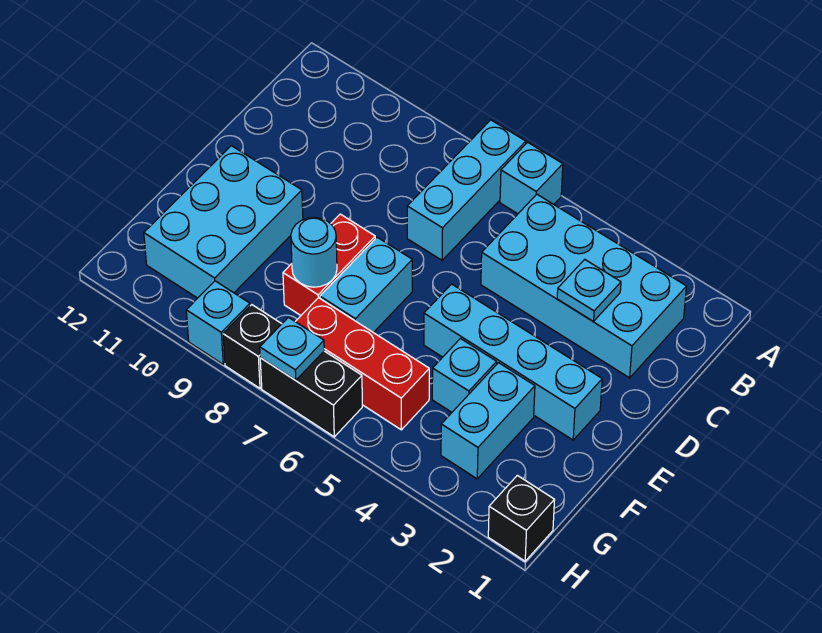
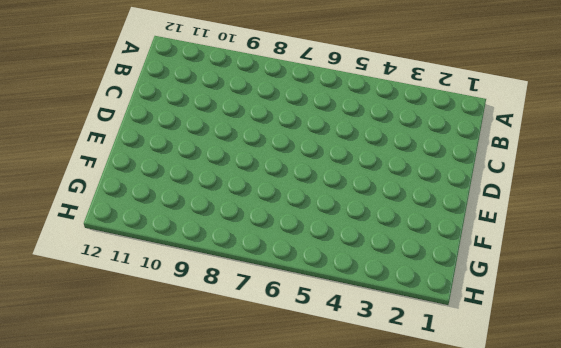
none -> cyan 1x1 brick [500,142,563,214]
none -> cyan 1x3 brick [407,120,526,260]
none -> cyan 2x4 brick [481,194,687,378]

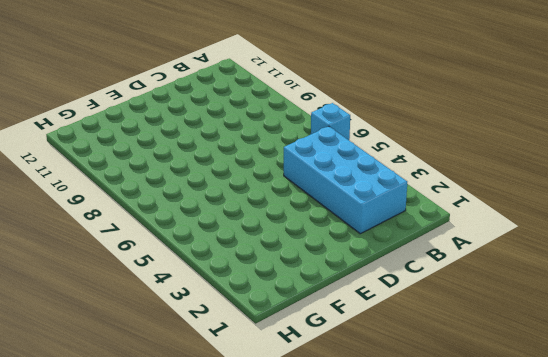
none -> cyan 1x3 brick [407,120,526,260]
none -> cyan 1x4 brick [424,284,602,440]
none -> cyan 1x2 brick [320,237,412,333]

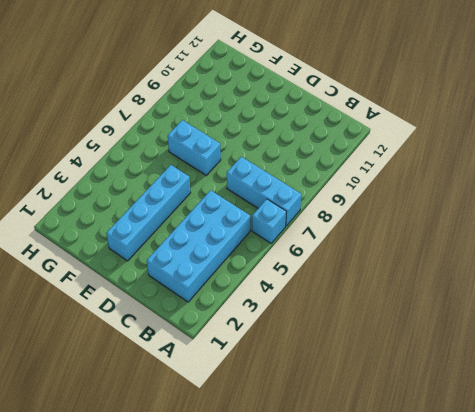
none -> red 1x2 brick [283,214,375,315]
none -> cyan 2x3 brick [144,146,303,298]
none -> cyan 1x2 brick [441,363,535,479]

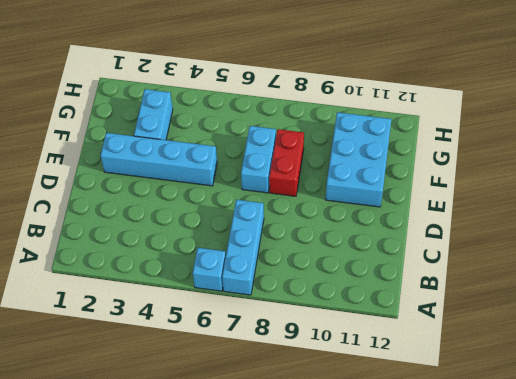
none -> cyan 2x4 brick [481,194,687,378]
none -> cyan 1x1 brick [432,339,497,412]
none -> red 1x3 brick [295,298,429,430]

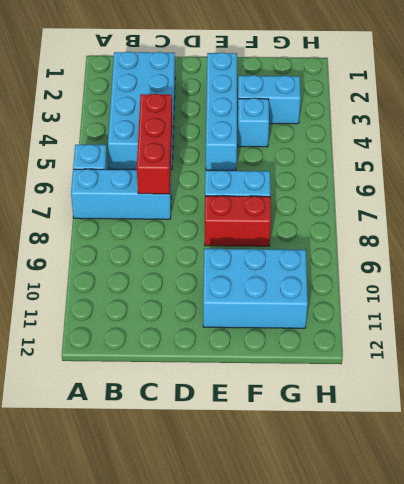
red 1x3 brick [136,94,172,194] -> red 1x3 brick moved to [295,298,429,430]
none -> black 1x1 brick [488,475,554,561]
none -> black 1x2 brick [260,351,362,437]
none -> black 1x1 brick [223,305,281,388]

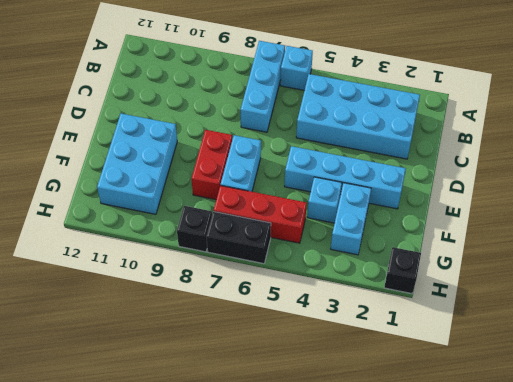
none -> cyan 1x1 brick [186,281,250,364]
none -> cyan 1x1 plate [557,259,621,321]
none -> cyan 1x1 round brick [291,218,337,287]

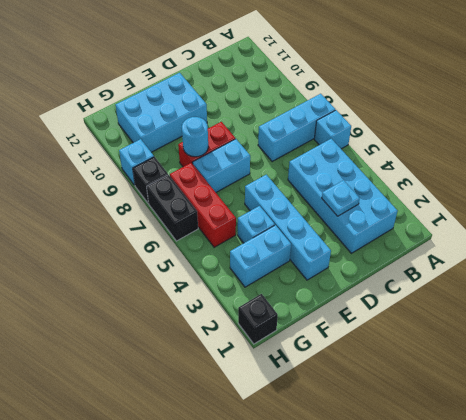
none -> cyan 1x1 plate [260,317,324,380]

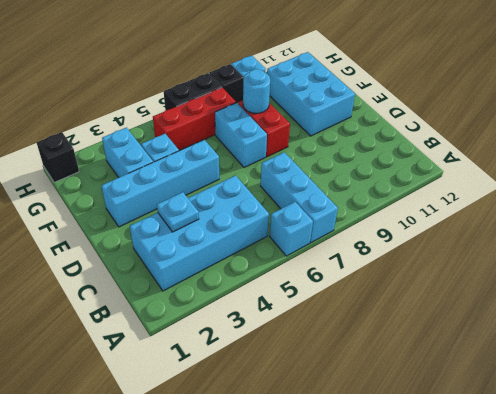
none -> cyan 1x1 plate [260,317,324,380]

